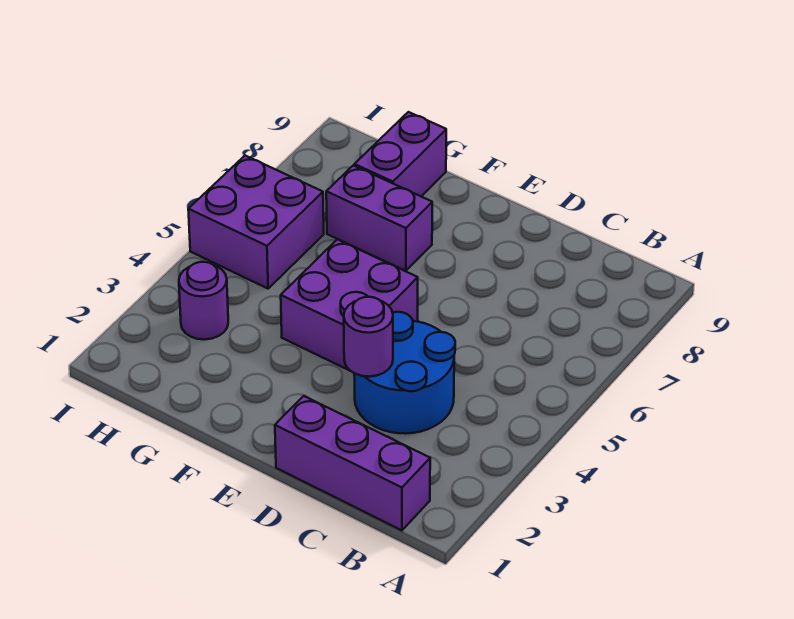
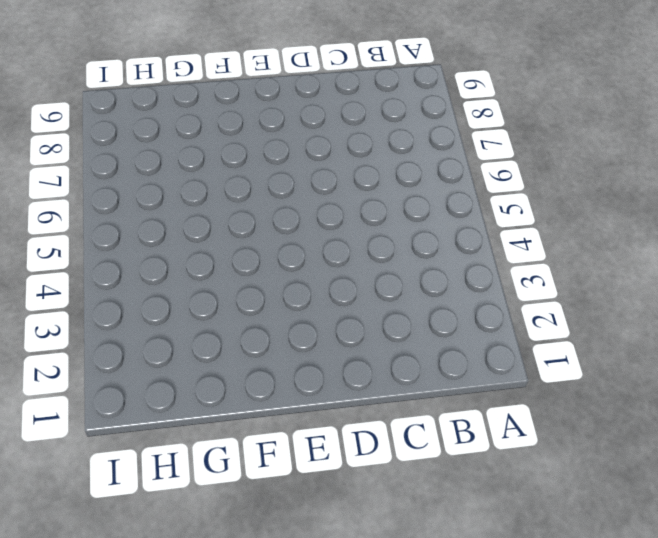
none -> purple 1x3 brick [275,396,430,530]
none -> blue 2x2 round brick [354,312,455,434]

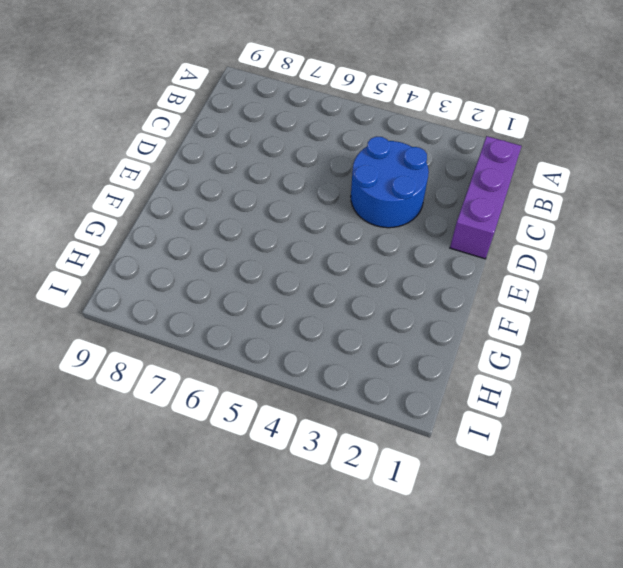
none -> purple 2x2 brick [281,239,418,371]
none -> purple 1x2 brick [326,165,432,271]

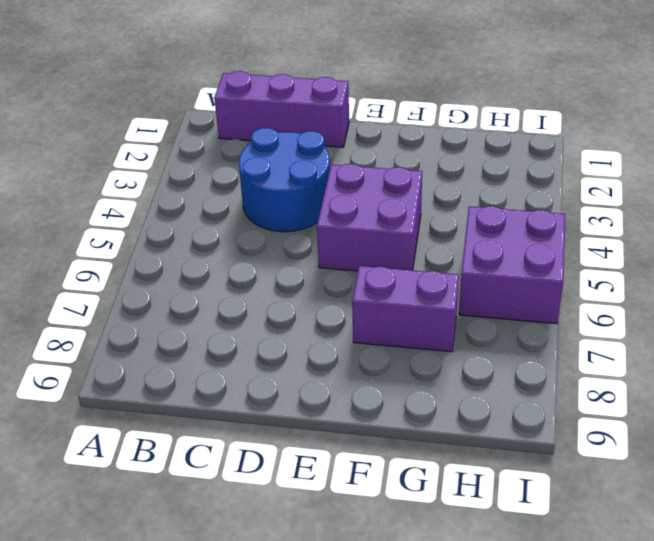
none -> purple 1x2 brick [354,112,446,196]
none -> purple 1x1 round brick [179,262,228,340]

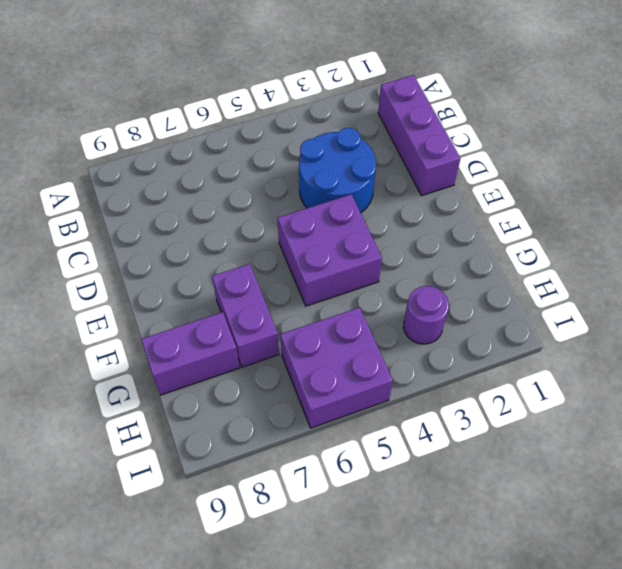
none -> purple 1x1 round brick [344,297,393,377]

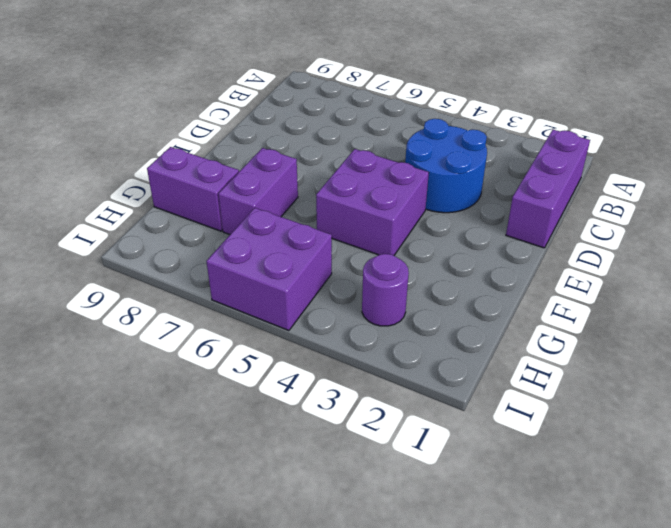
none -> purple 1x1 round brick [344,297,393,377]

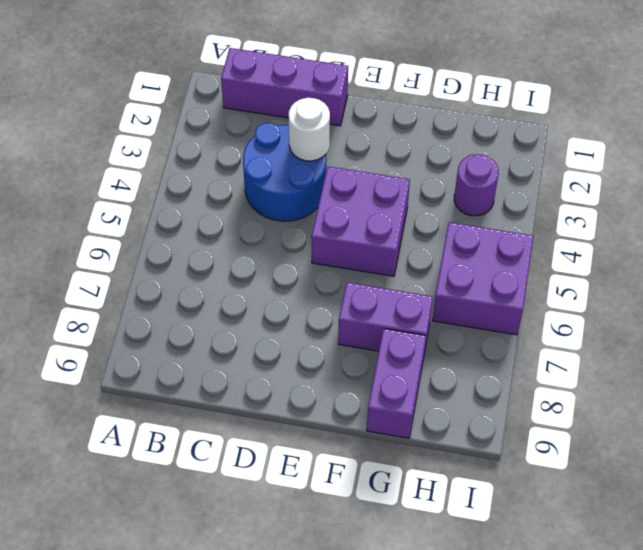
white 1x1 round brick [289,98,330,161] -> purple 1x1 round brick [344,297,393,377]

